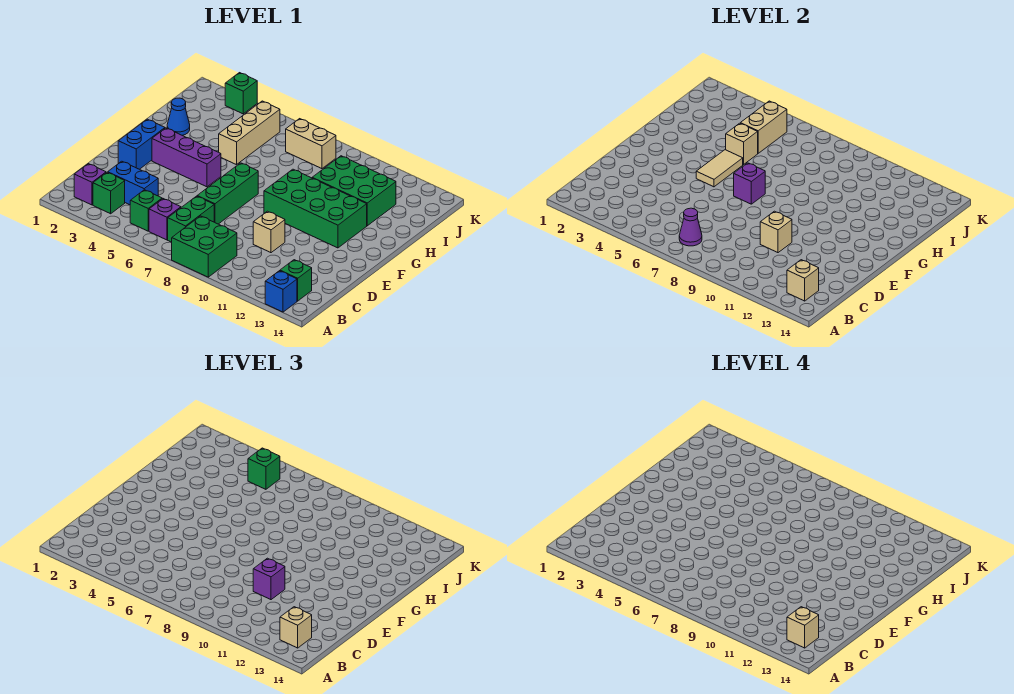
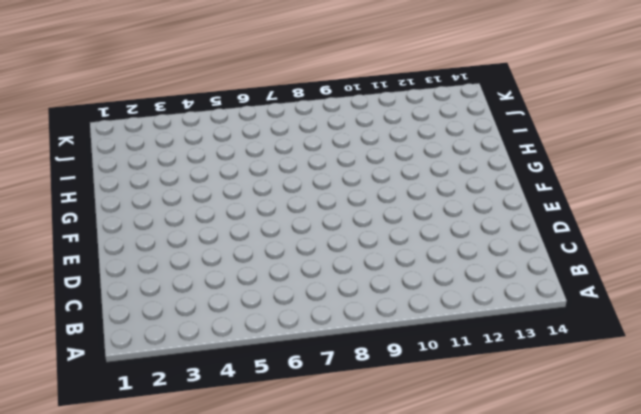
none -> green 2x2 brick [172,216,237,277]
none -> blue 1x1 brick [265,271,297,312]
none -> purple 1x1 brick [74,164,106,205]
none -> green 1x1 brick [93,172,125,214]

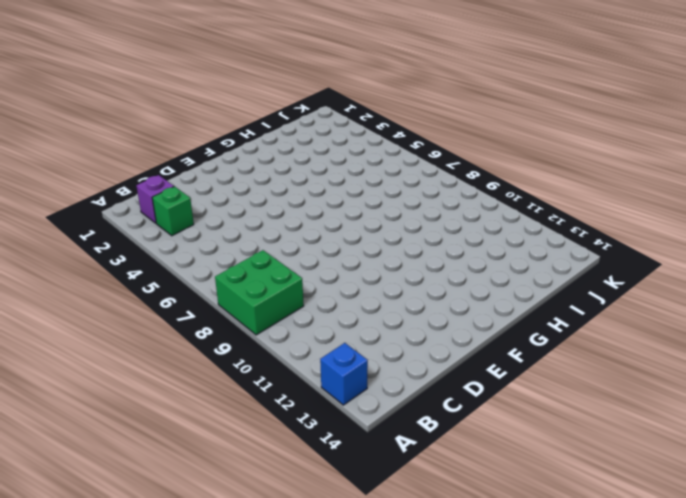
none -> green 1x1 brick [130,190,162,231]
none -> purple 1x1 brick [149,199,181,240]
none -> green 1x2 brick [168,196,214,242]
none -> green 1x1 brick [280,260,312,301]

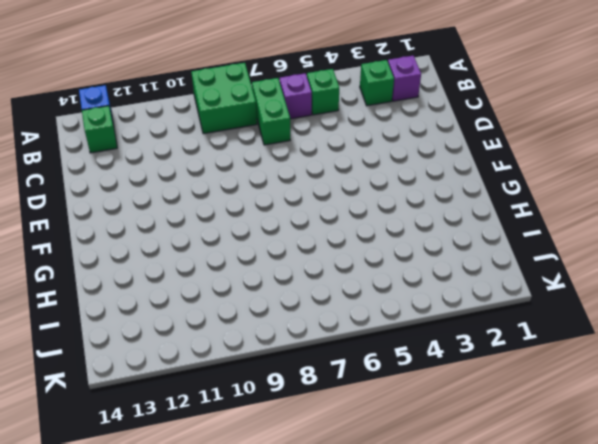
none -> blue 1x2 brick [108,161,158,205]
none -> green 1x3 brick [197,163,258,224]
none -> tan 1x1 brick [253,211,285,253]
none -> blue 1x2 brick [118,119,165,169]

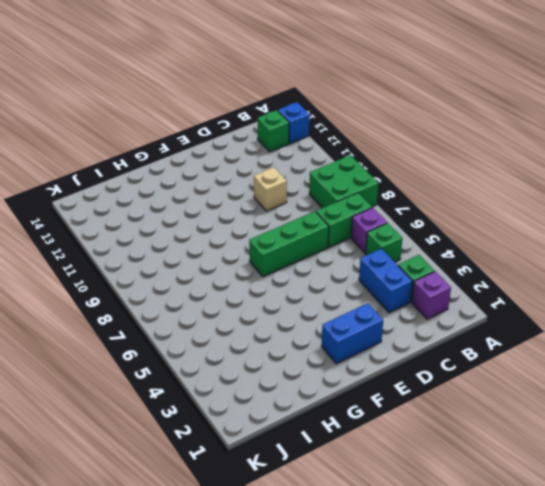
none -> purple 1x3 brick [152,128,221,187]
none -> green 2x4 brick [264,169,367,248]
none -> blue 1x1 cone [167,98,190,135]
none -> tan 1x3 brick [219,101,280,165]

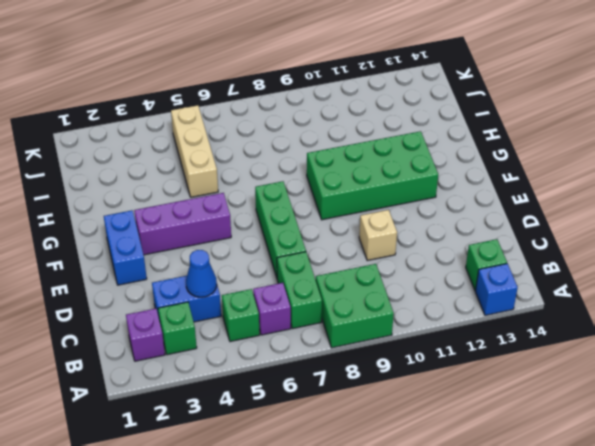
blue 1x1 cone [186,250,217,297] -> blue 1x1 cone moved to [167,98,190,135]
none -> green 2x3 brick [312,156,396,226]
none -> tan 1x2 brick [286,119,336,169]
none -> green 1x1 brick [225,73,257,114]
none -> purple 1x1 cone [679,208,702,246]

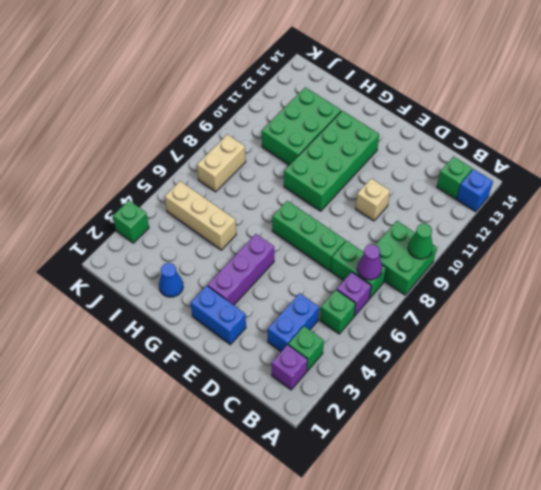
green 1x1 cone [408,224,433,259] -> none
none -> tan 1x1 brick [787,260,819,301]
none -> tan 1x1 brick [760,211,792,253]
none -> tan 1x2 tile [696,150,743,187]
none -> purple 1x1 brick [734,163,765,204]

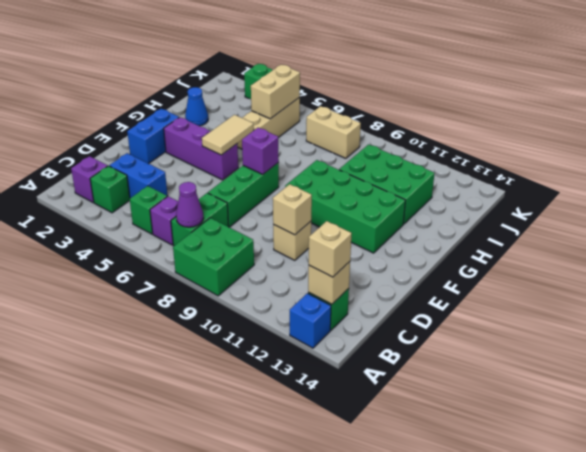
none -> tan 1x1 brick [726,123,758,165]
none -> purple 1x1 brick [253,558,285,600]
none -> green 1x1 brick [248,448,280,489]
none -> tan 1x1 brick [787,607,819,648]

